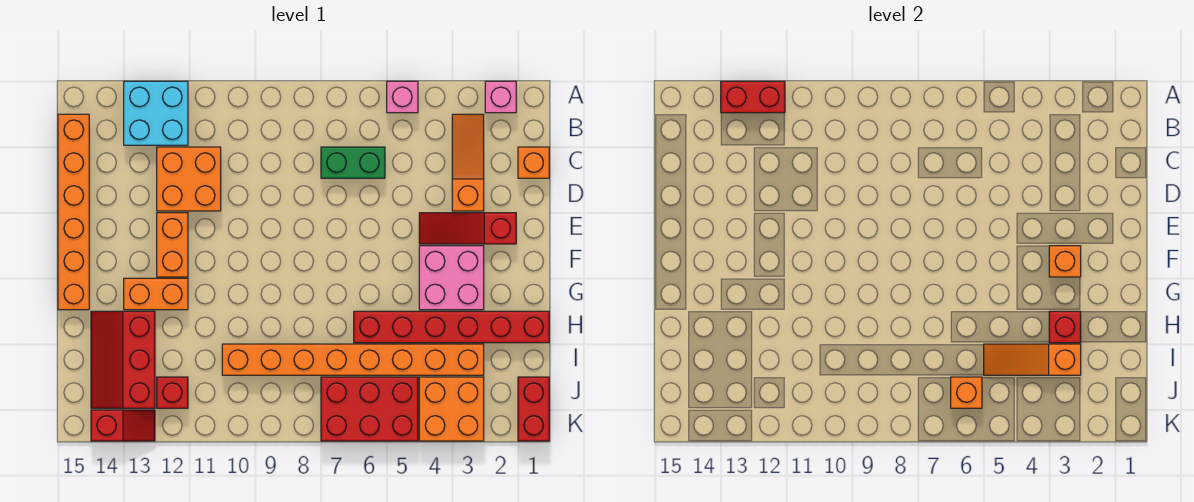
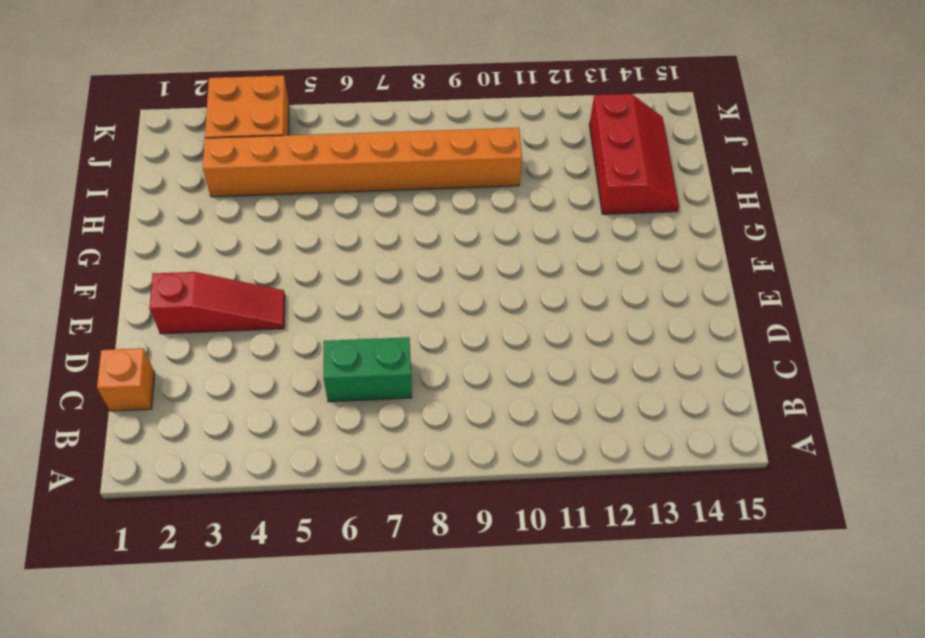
none -> pink 1x1 brick [485,81,516,113]
none -> pink 1x1 brick [387,81,418,113]
none -> cyan 2x2 brick [124,81,188,145]

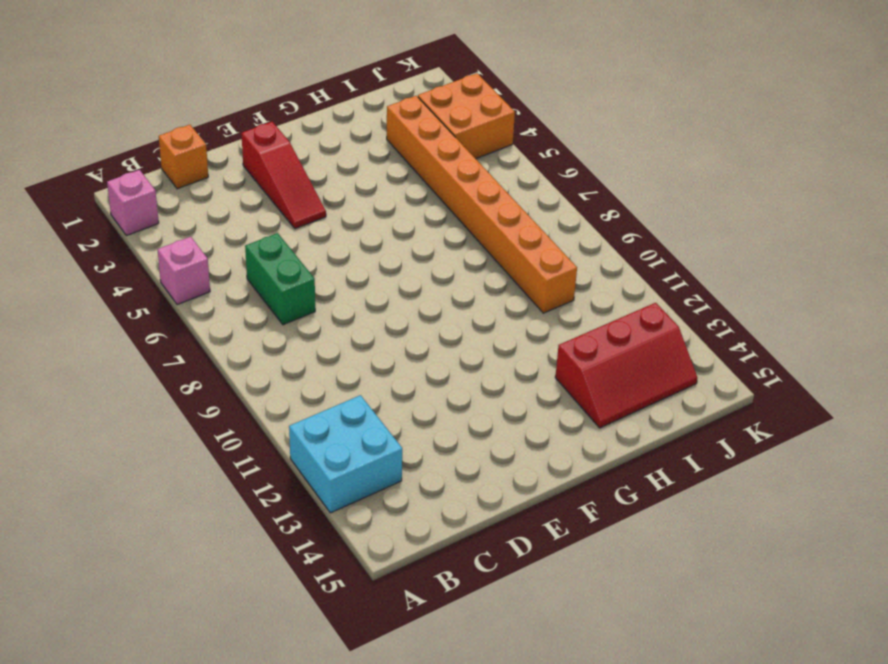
none -> orange 1x3 slope [452,114,484,211]
none -> orange 1x6 brick [58,114,89,310]
none -> orange 2x2 brick [157,147,221,211]

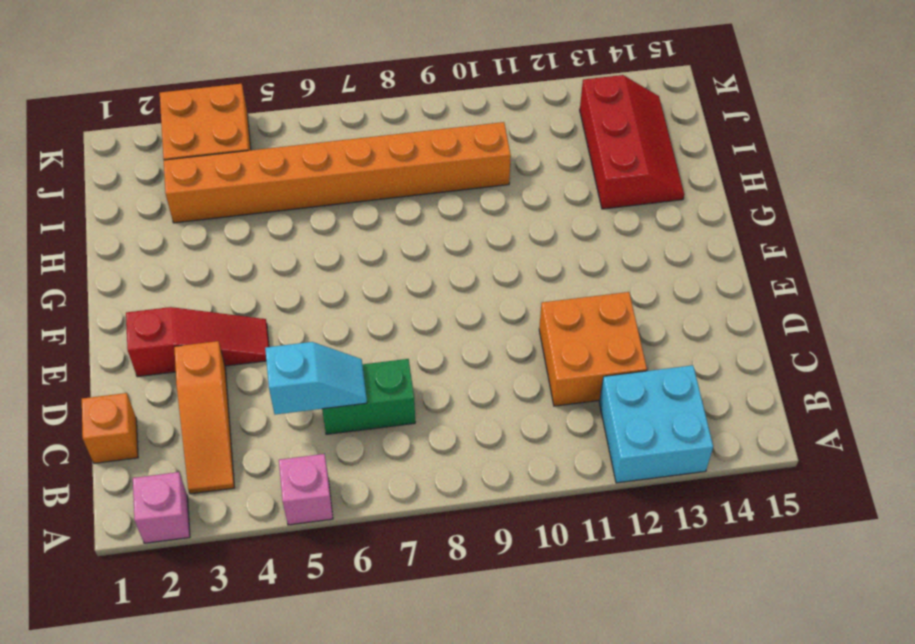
cyan 1x2 slope [265,342,367,415] -> none
none -> orange 1x6 brick [58,114,89,310]
none -> orange 1x2 brick [157,213,188,277]
none -> pink 2x2 brick [419,246,484,310]

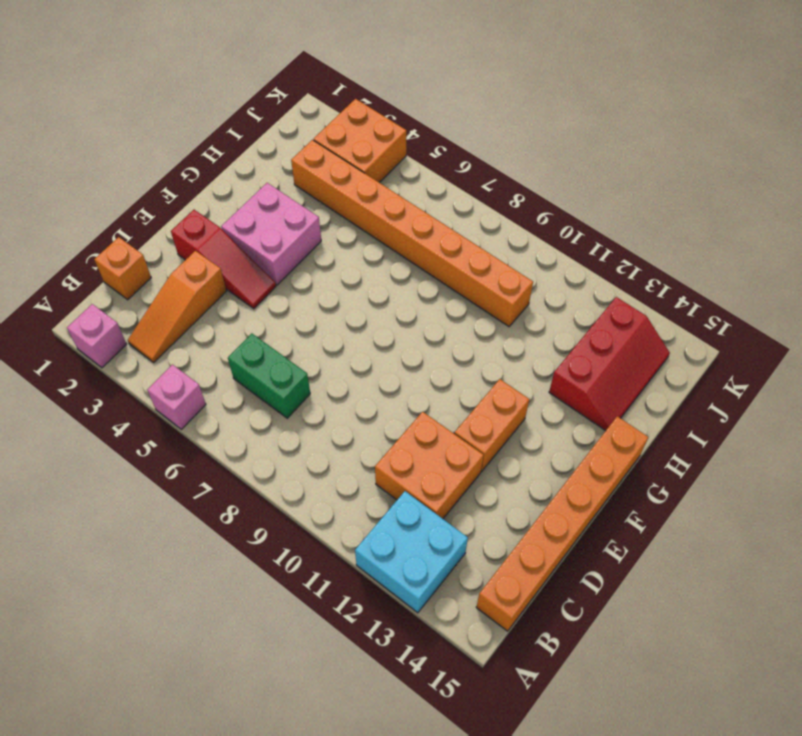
none -> orange 1x2 brick [124,278,188,310]
none -> red 1x6 brick [354,311,549,343]
none -> red 1x2 brick [518,377,549,441]

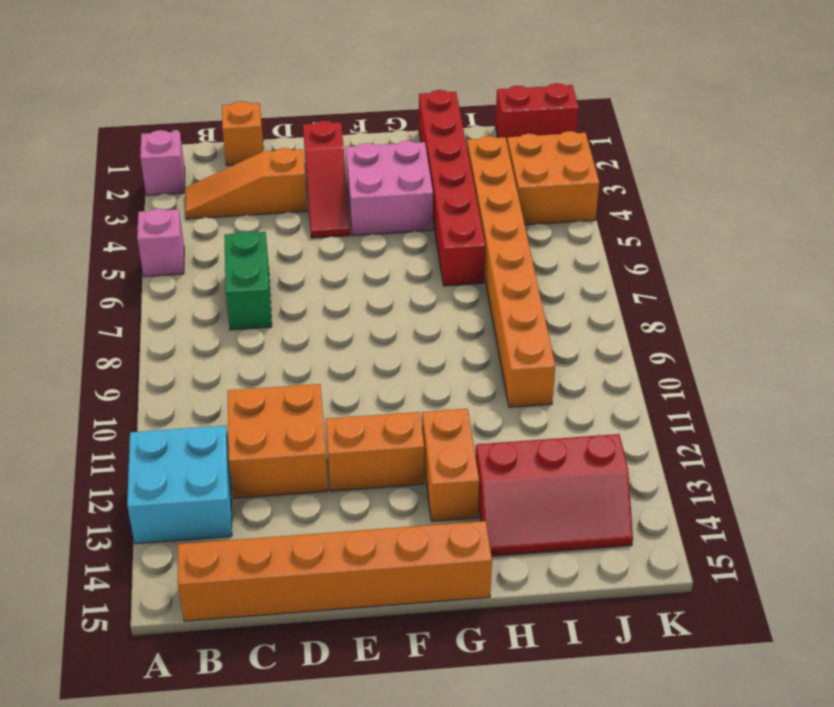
none -> red 2x3 brick [321,377,418,441]
none -> red 1x1 brick [157,377,188,408]
none -> red 1x2 slope [91,410,155,441]

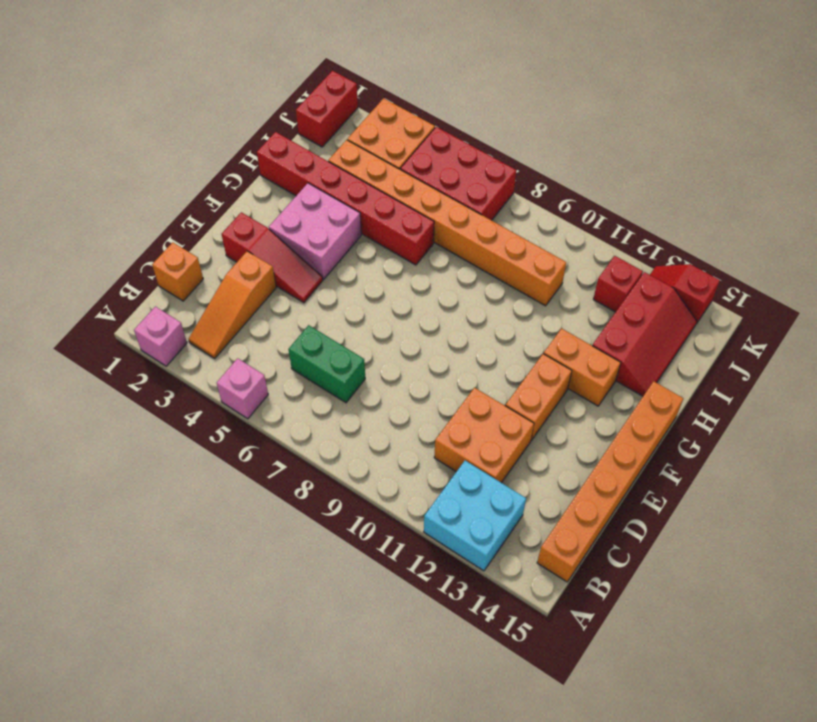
none -> red 1x2 brick [721,81,785,113]
none -> orange 1x1 brick [1049,246,1081,277]
none -> red 1x1 brick [1049,311,1081,343]

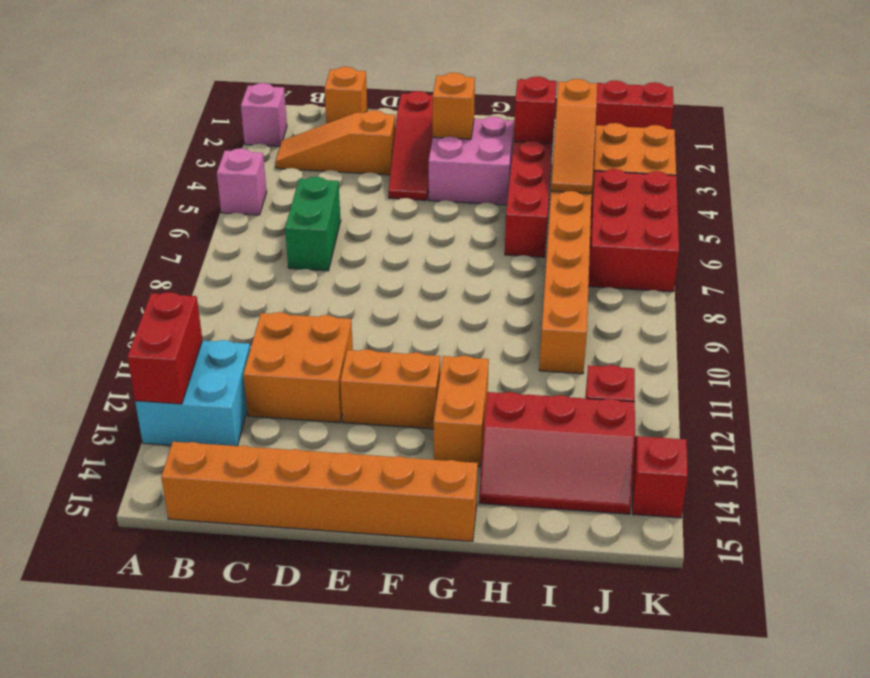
none -> orange 1x1 brick [951,377,982,408]

